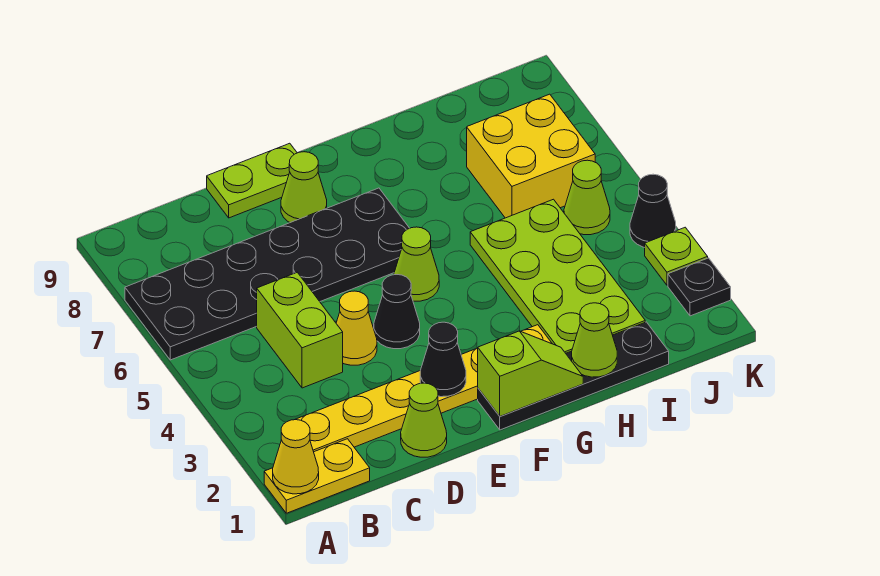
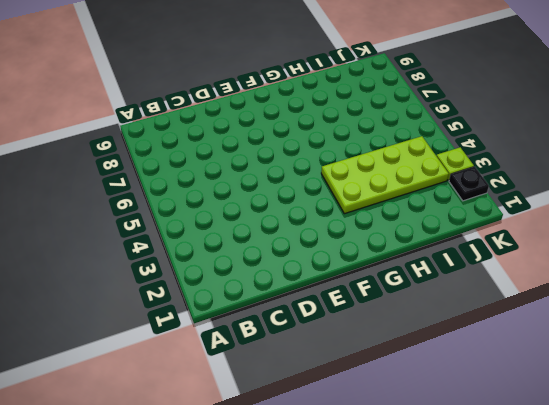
lime 2x4 plate [321,136,449,214] -> lime 2x4 plate turned to [470,199,645,353]
none -> yellow 1x2 plate [264,439,370,513]
none -> black 2x6 plate [125,188,409,360]
none -> yellow 1x6 plate [295,325,552,452]

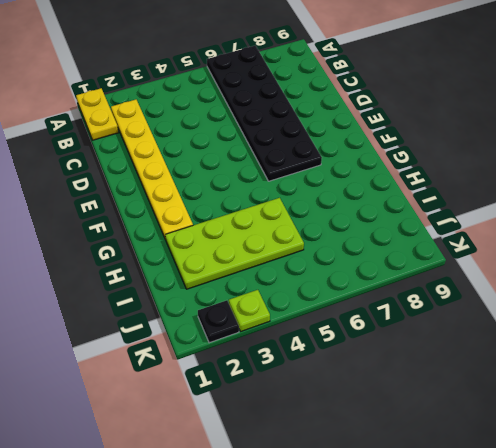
none -> lime 1x2 brick [257,272,343,388]
none -> lime 1x1 cone [401,383,447,457]
none -> yellow 1x1 cone [336,291,377,365]

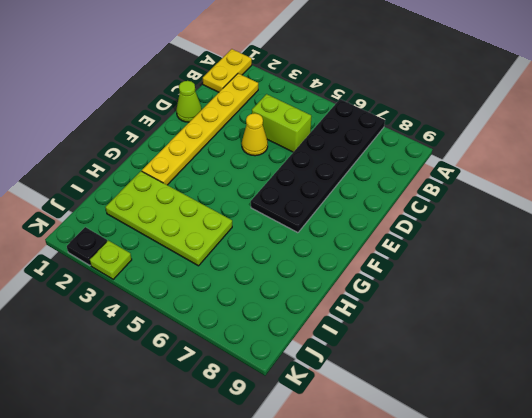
none -> lime 1x2 plate [207,143,297,218]
none -> black 1x1 cone [374,275,420,349]
none -> lime 1x1 cone [281,152,327,223]

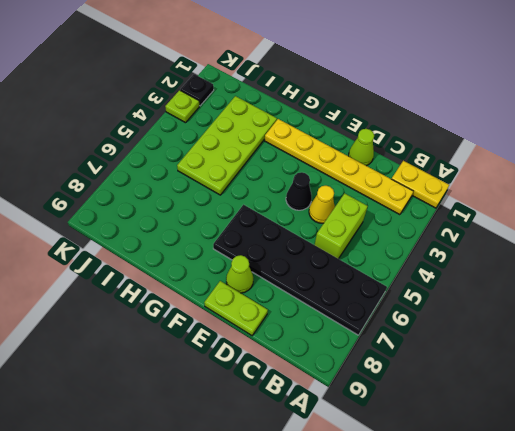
none -> black 1x4 plate [478,322,669,430]
none -> lime 1x1 cone [394,227,439,301]
none -> yellow 2x2 brick [467,94,595,218]

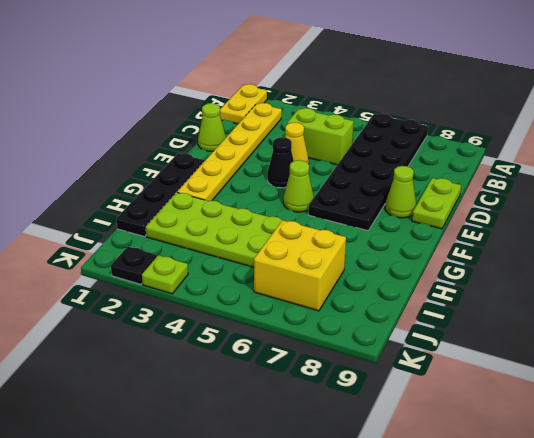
none -> lime 1x1 cone [564,160,610,235]
none -> black 1x1 cone [630,174,676,248]
none -> yellow 1x1 cone [273,420,319,494]

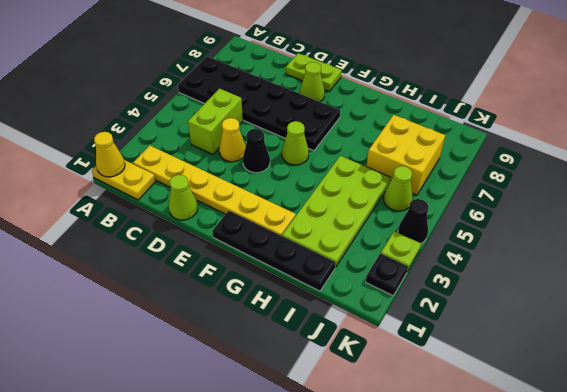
none -> black 1x1 cone [420,322,466,397]
none -> lime 1x2 slope [478,331,583,416]
none -> lime 1x1 cone [572,303,617,377]

